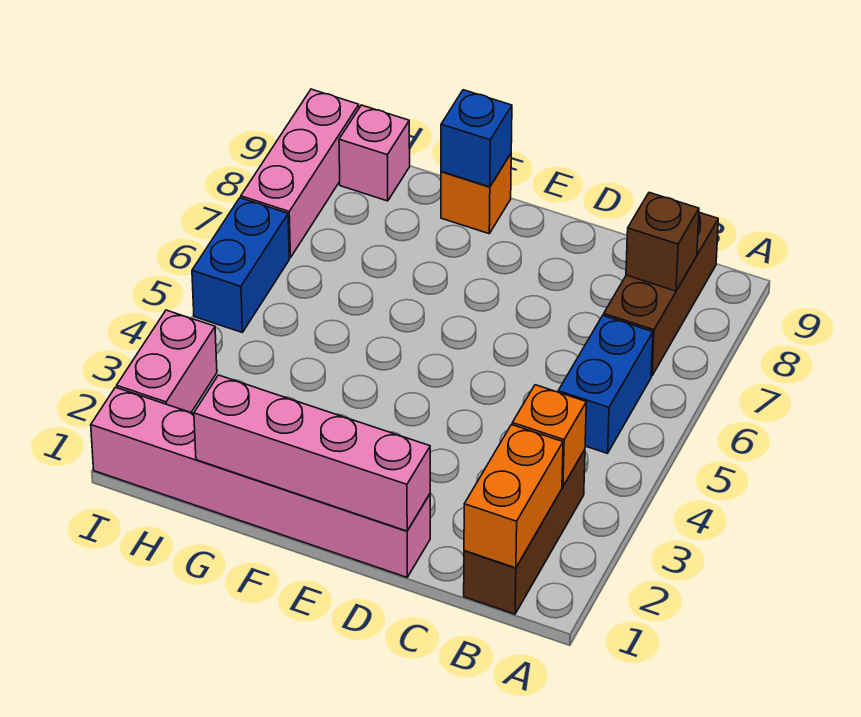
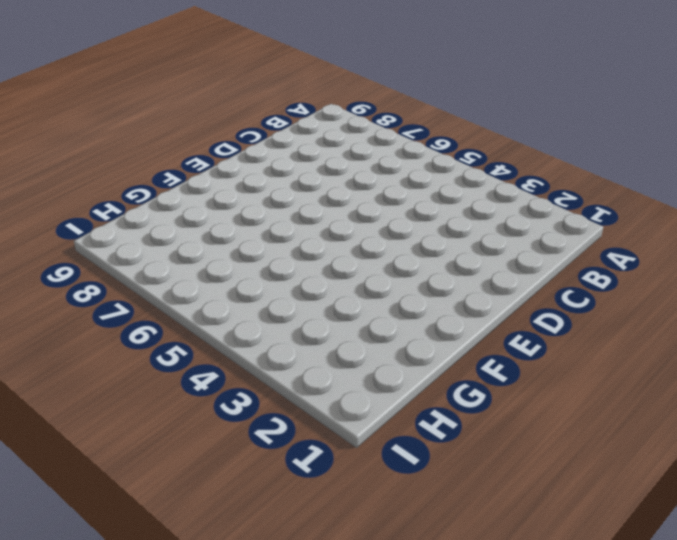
none -> brown 1x3 brick [464,450,585,614]
none -> blue 1x2 brick [558,316,653,453]
none -> brown 1x3 brick [604,213,718,376]

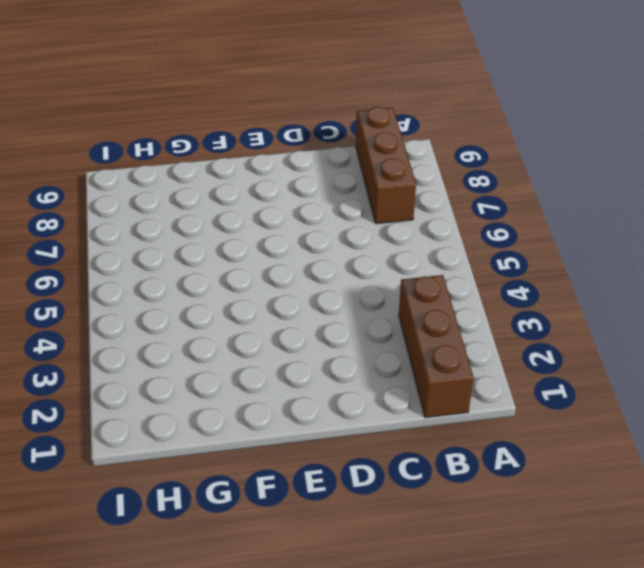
none -> blue 1x2 brick [558,316,653,453]
none -> pink 1x6 brick [91,387,430,577]
none -> orange 1x1 brick [441,154,511,234]

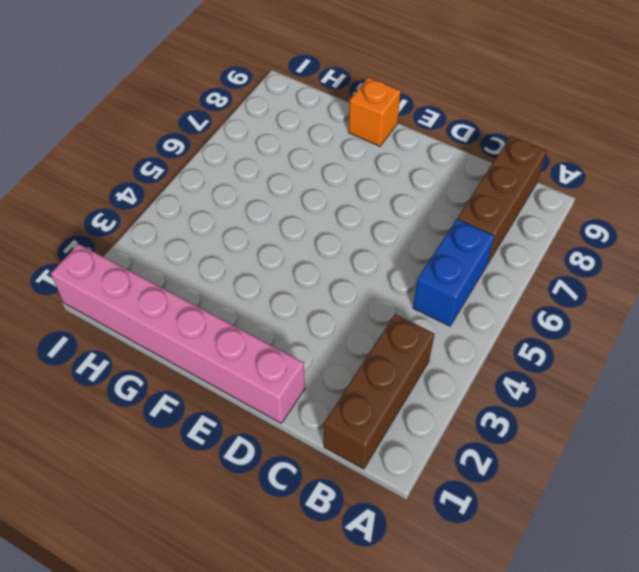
none -> pink 1x1 brick [339,105,410,201]
none -> pink 1x2 brick [117,310,217,412]
none -> blue 1x2 brick [192,198,289,333]

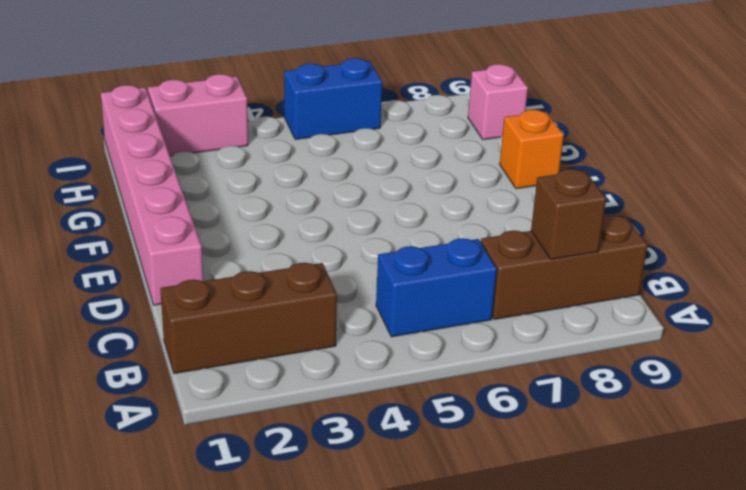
none -> pink 1x3 brick [241,89,359,258]
none -> orange 1x2 brick [464,425,563,568]
none -> orange 1x1 brick [512,385,586,486]

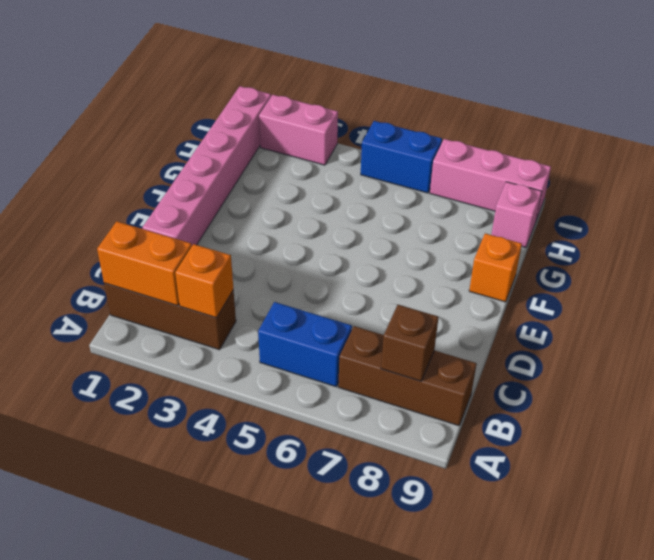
none -> pink 1x4 brick [194,375,430,531]
none -> blue 1x1 brick [441,90,512,187]

